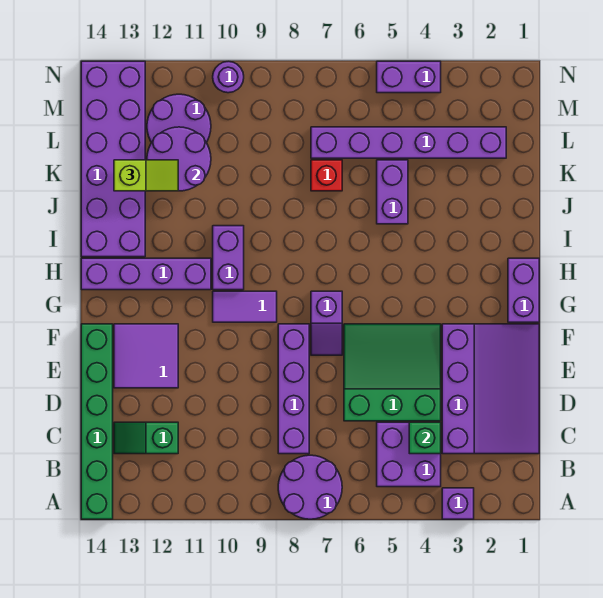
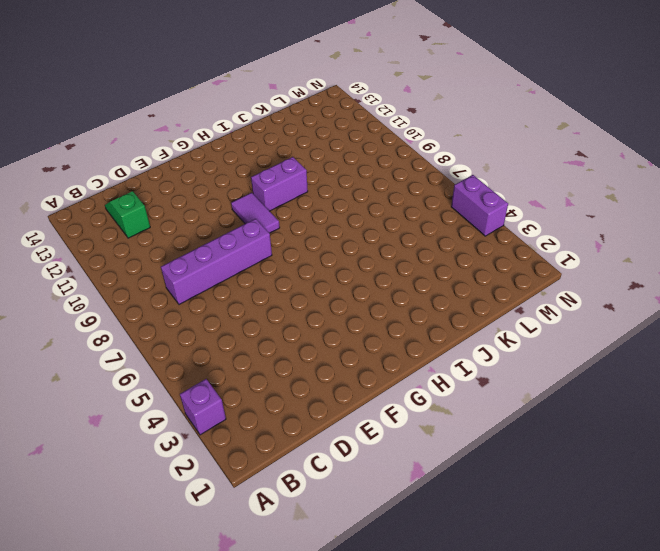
none -> purple 2x2 round brick [278,455,342,519]
none -> green 1x6 brick [81,324,113,519]
none -> purple 2x2 brick [377,422,441,487]

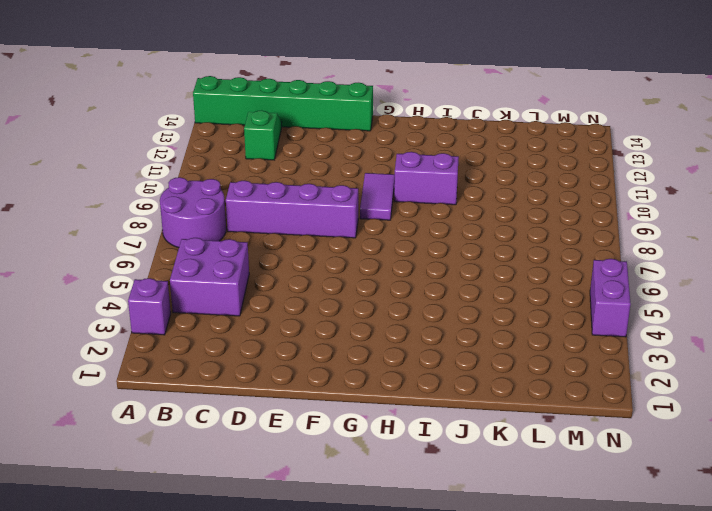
none -> purple 3x4 slope [442,324,539,454]
none -> green 3x3 slope [344,324,441,421]
none -> purple 2x2 tile [114,324,178,388]

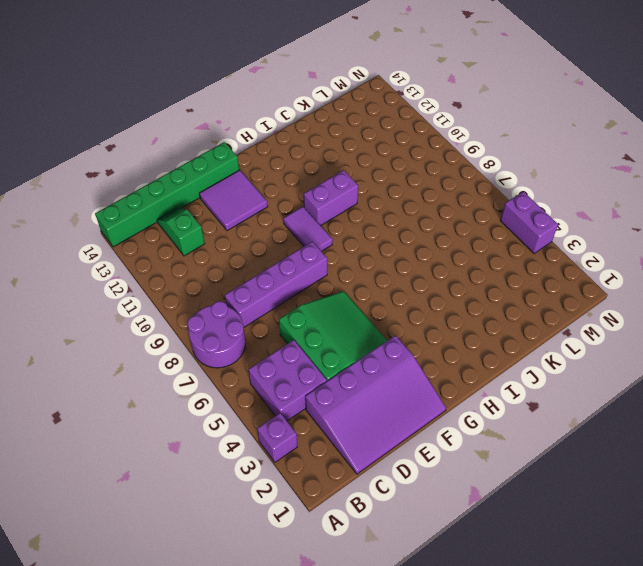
none -> purple 1x2 slope [311,291,342,355]
none -> purple 1x2 brick [508,258,539,322]
none -> purple 1x4 brick [81,258,211,290]

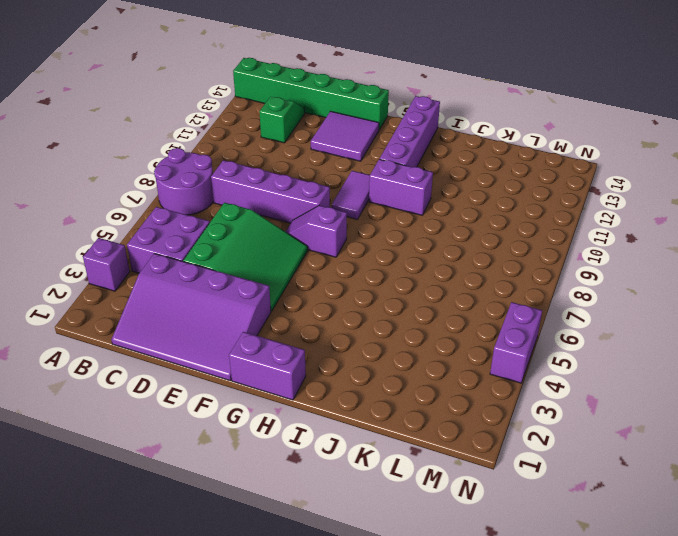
none -> purple 2x6 brick [81,61,145,257]
none -> purple 1x2 brick [377,160,408,224]
none -> red 1x1 brick [311,160,342,191]

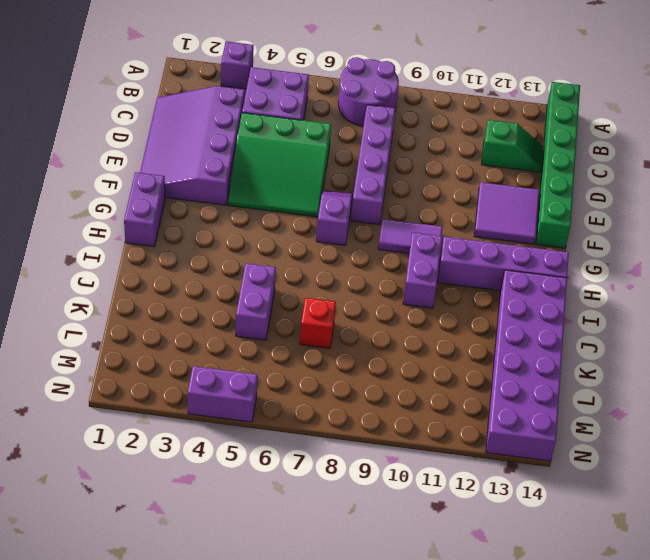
none -> purple 1x6 brick [311,127,506,158]
none -> purple 2x2 round brick [147,94,211,143]
none -> purple 1x1 round brick [213,61,244,93]

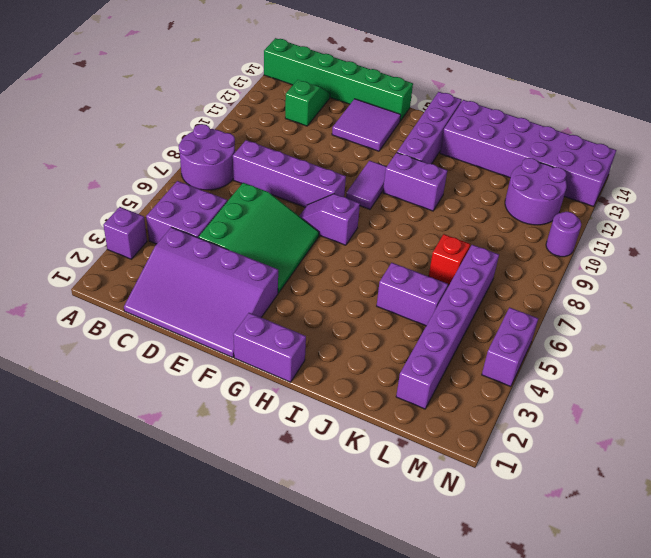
none -> green 1x1 brick [409,422,441,454]
none -> purple 2x2 round brick [147,127,211,191]
none -> lime 1x2 slope [114,160,178,191]

